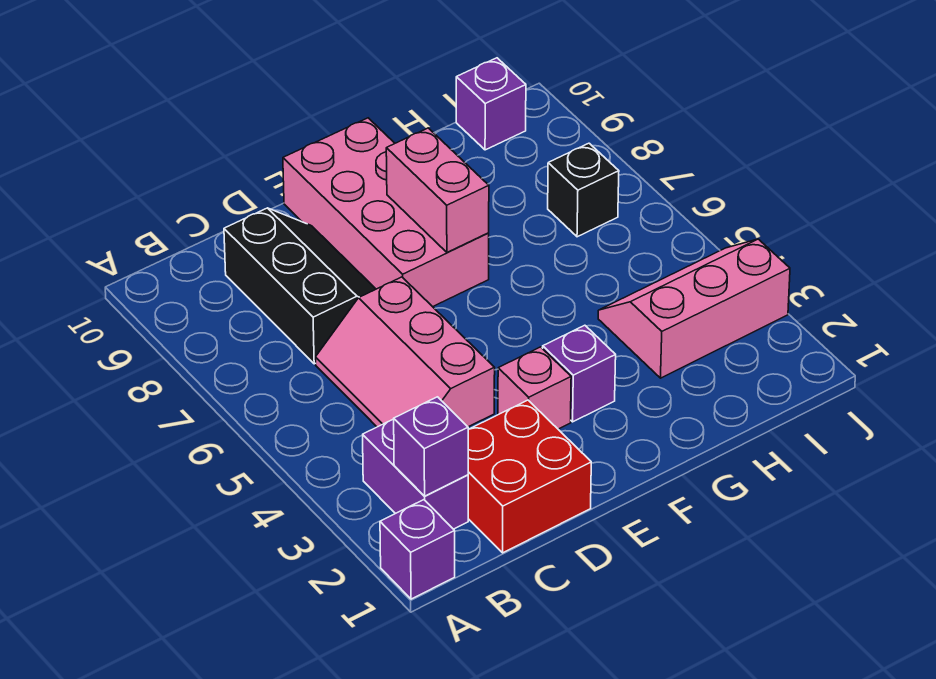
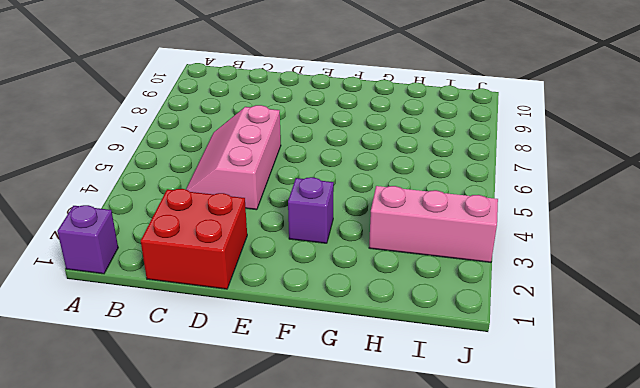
none -> purple 1x2 brick [363,419,468,529]
none -> black 2x3 slope [224,208,376,364]
none -> pink 1x1 brick [498,347,571,429]

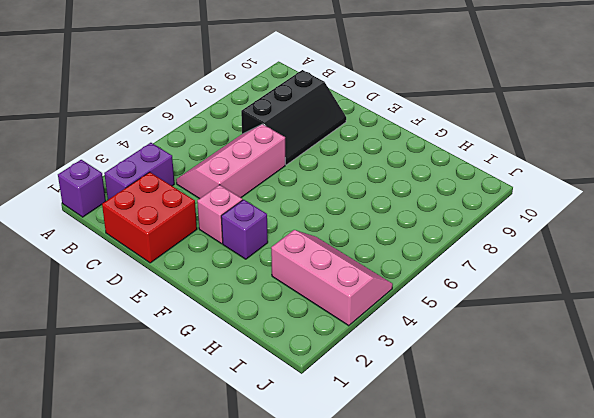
none -> pink 2x4 brick [283,118,489,307]
none -> black 1x1 brick [548,143,619,237]
none -> purple 1x1 brick [456,58,526,150]

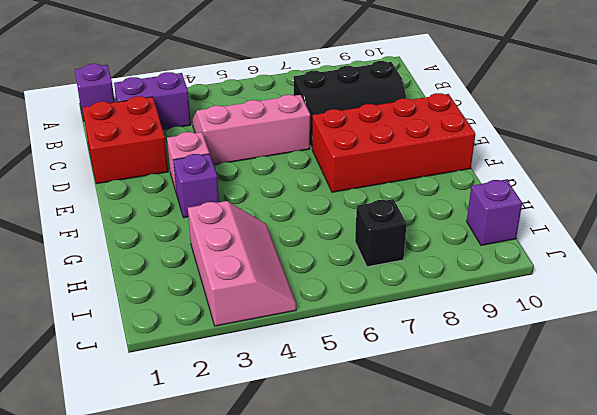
red 2x4 brick [312,93,475,192] -> pink 2x4 brick [283,118,489,307]
none -> purple 1x1 brick [394,397,468,496]
none -> pink 1x2 brick [386,128,489,252]

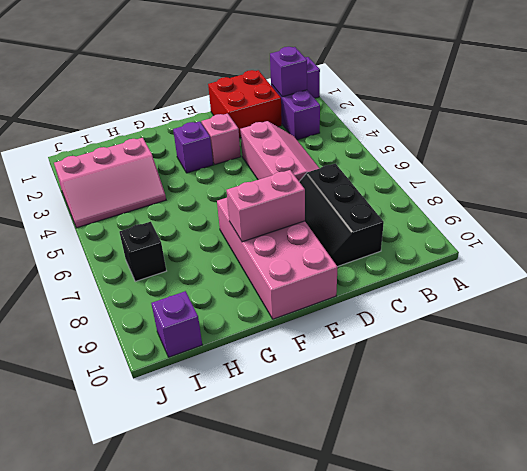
pink 1x2 brick [226,170,305,242] -> pink 1x2 brick turned to [386,128,489,252]

